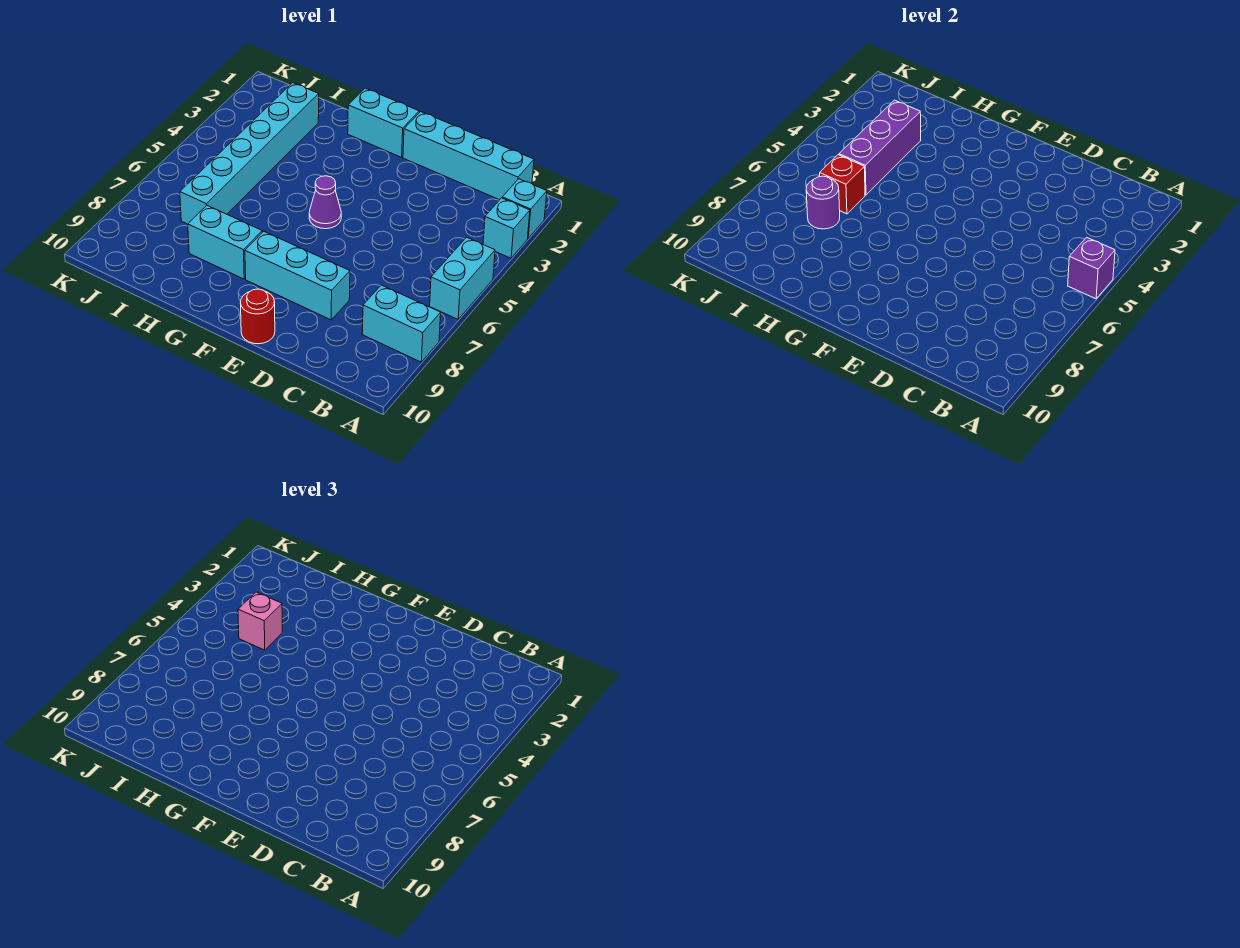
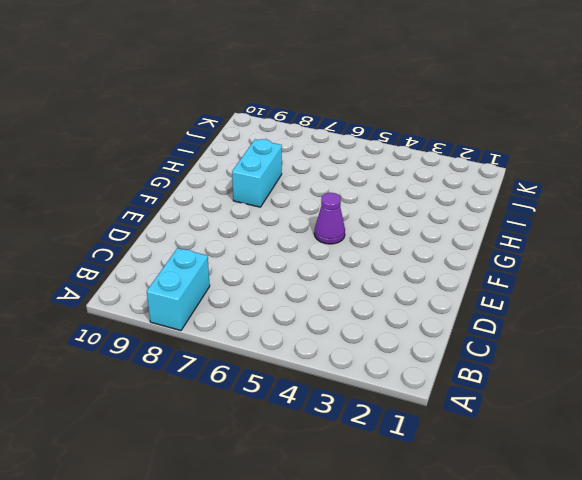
none -> cyan 1x1 brick [502,179,547,238]
none -> cyan 1x1 brick [483,198,530,258]
none -> cyan 1x2 brick [430,237,495,319]

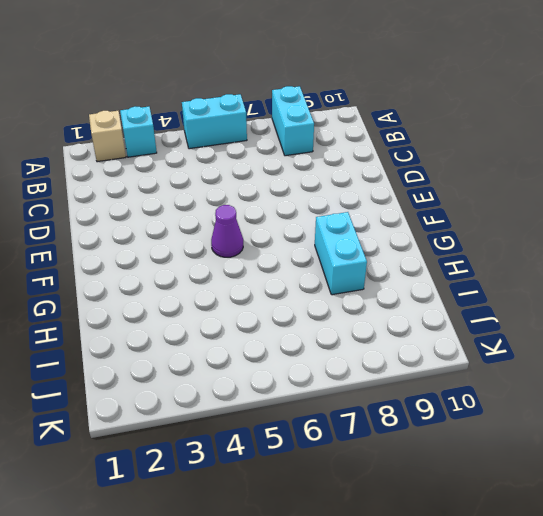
tan 1x1 brick [89,111,126,162] -> cyan 1x1 brick [502,179,547,238]
none -> cyan 1x4 brick [403,112,534,200]
none -> cyan 1x3 brick [245,231,350,320]
none -> red 1x1 round brick [240,289,275,344]

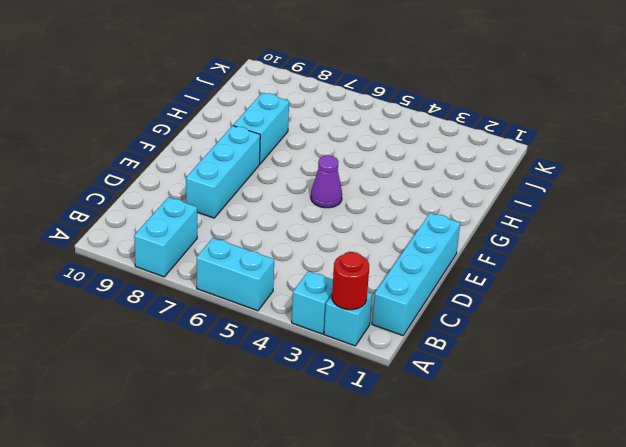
red 1x1 round brick [332,252,369,310] -> red 1x1 round brick moved to [240,289,275,344]
none -> cyan 1x2 brick [348,88,419,157]
none -> cyan 1x6 brick [180,83,319,224]
none -> purple 1x1 brick [1068,237,1115,299]

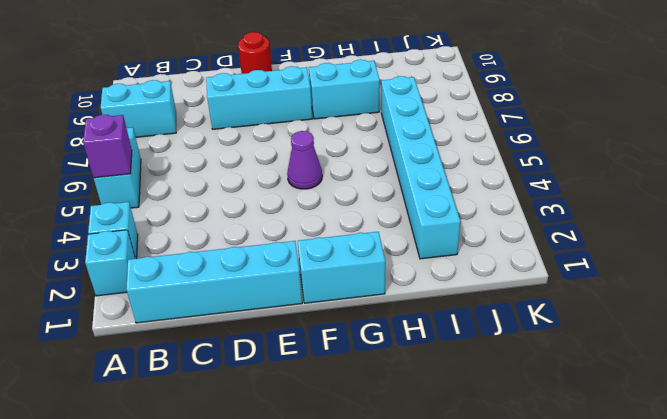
none -> purple 1x3 brick [839,100,921,195]
none -> red 1x1 brick [820,155,865,214]
none -> purple 1x1 round brick [806,176,840,229]

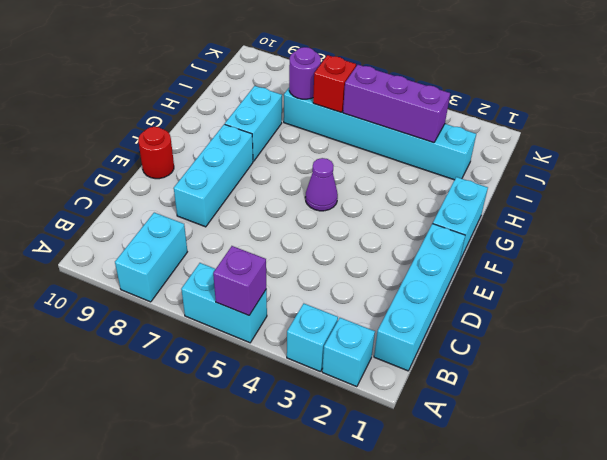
none -> pink 1x1 brick [238,592,282,650]

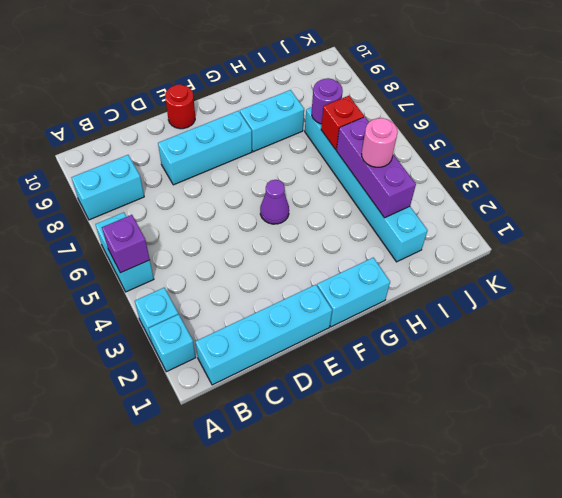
pink 1x1 round brick [362,118,398,167] -> pink 1x1 brick [238,592,282,650]

